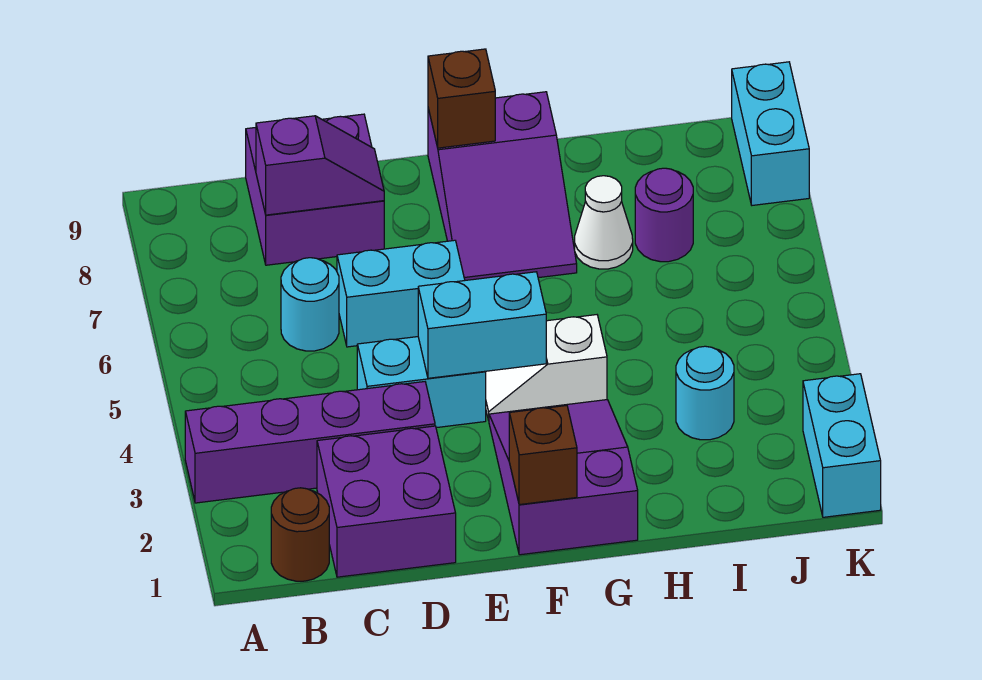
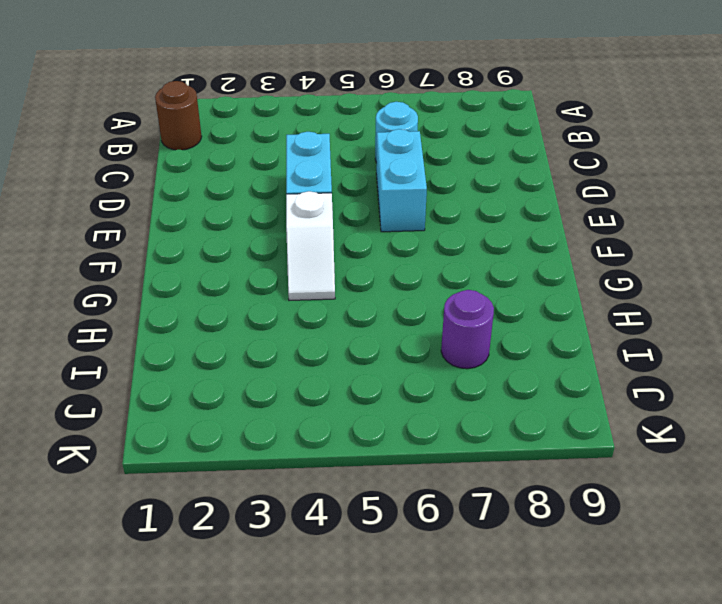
white 1x2 slope [286,191,335,300] -> white 1x2 slope turned to [486,315,607,420]
none -> purple 1x4 brick [185,382,435,503]
none -> purple 2x2 brick [317,426,456,577]
none -> purple 2x2 brick [246,114,384,265]

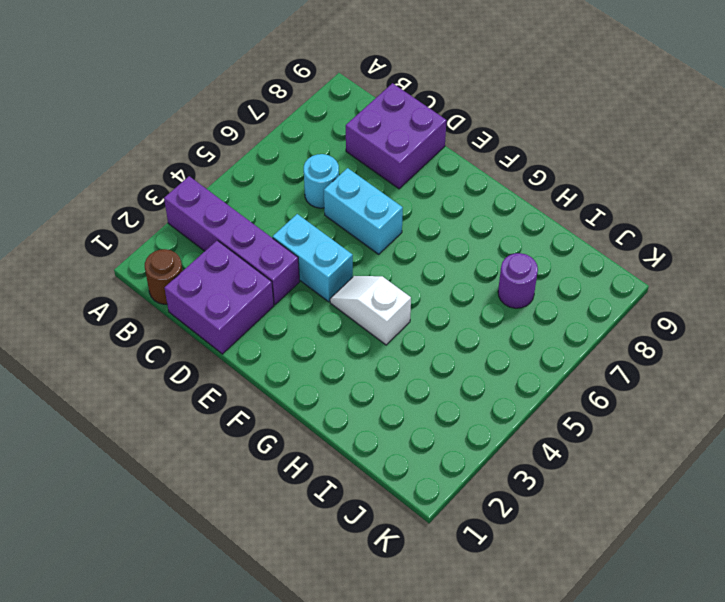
none -> purple 2x3 slope [489,400,638,555]
none -> purple 2x3 slope [428,92,577,280]
none -> white 1x1 cone [575,176,633,269]

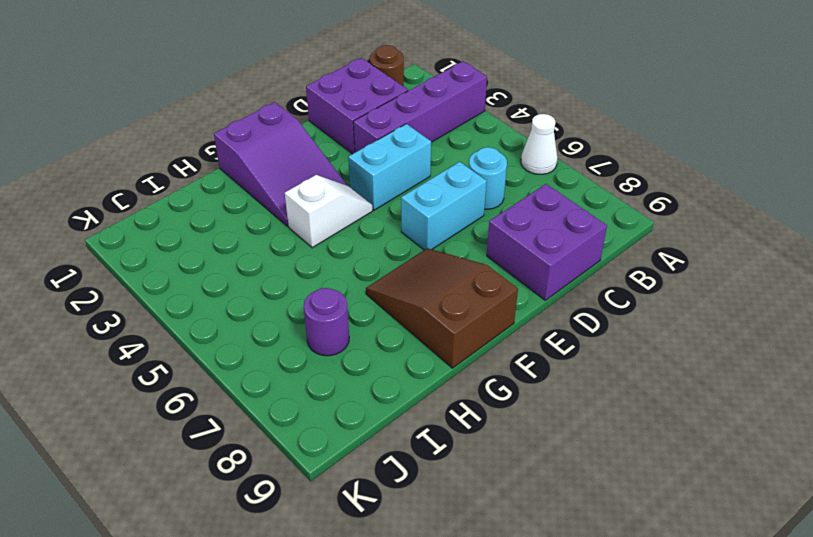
white 1x1 cone [521,114,557,174] -> white 1x1 cone moved to [575,176,633,269]
brown 2x3 slope [366,248,518,368] -> purple 2x3 slope [428,92,577,280]
none -> cyan 1x1 round brick [676,346,734,440]
none -> cyan 1x2 brick [803,374,881,517]
none -> cyan 1x2 brick [732,62,809,205]

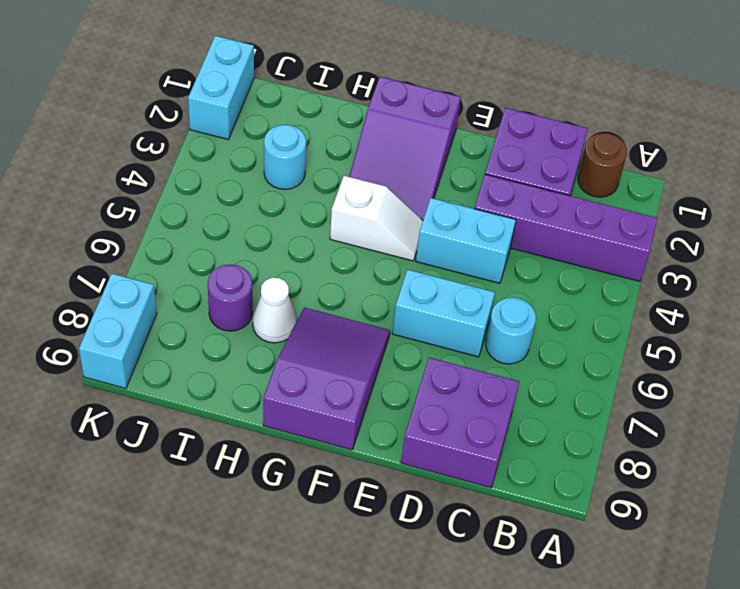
none -> purple 1x2 slope [256,116,384,215]
none -> cyan 1x2 brick [418,272,546,378]
none -> brown 1x1 brick [509,405,577,505]

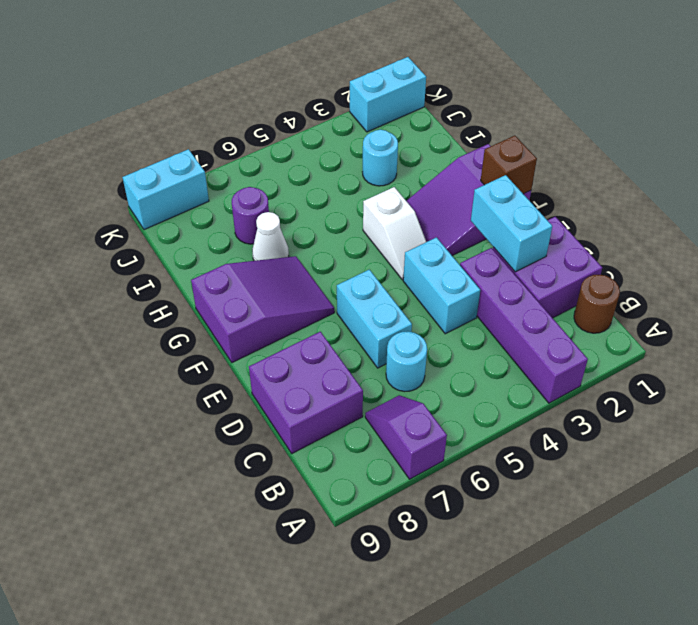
purple 1x2 slope [365,395,447,479] -> purple 1x2 slope moved to [256,116,384,215]
cyan 1x2 brick [471,175,552,272] -> cyan 1x2 brick moved to [418,272,546,378]
none -> brown 1x1 brick [428,49,495,148]

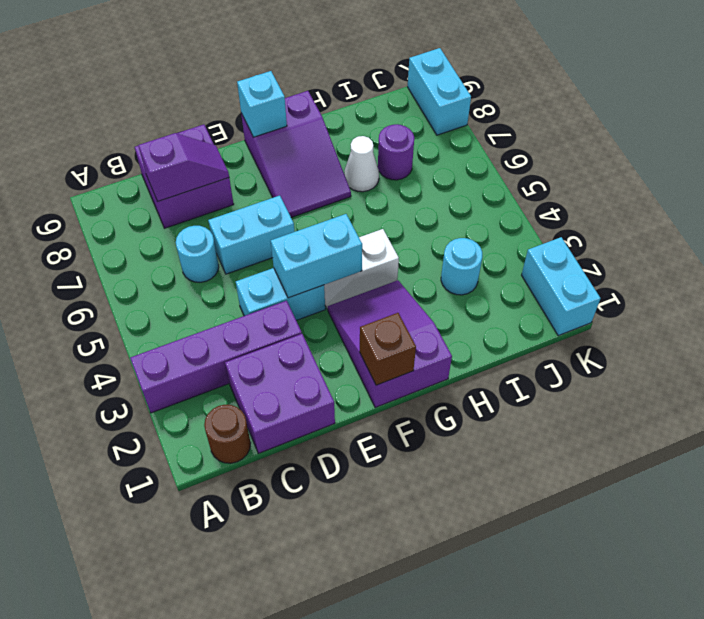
cyan 1x1 brick [237,71,287,137] -> brown 1x1 brick [428,49,495,148]

